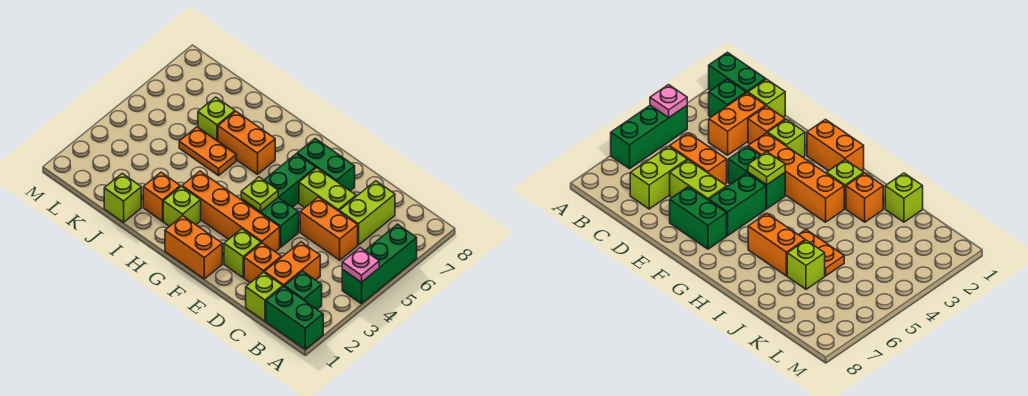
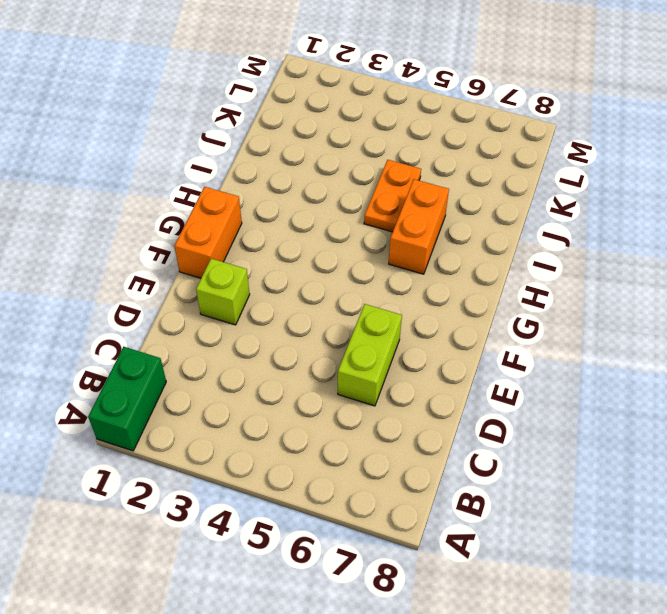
none -> green 1x3 brick [342,224,417,304]
none -> green 1x1 brick [285,271,322,309]
none -> lime 1x1 brick [246,272,283,321]

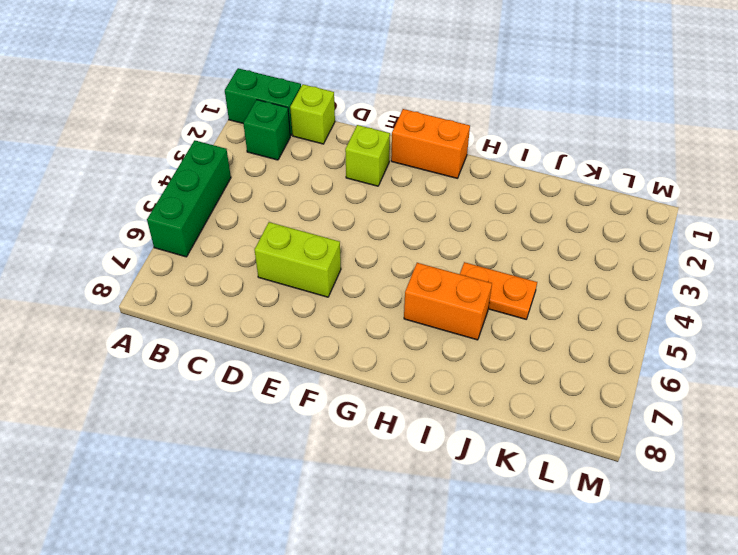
none -> orange 1x2 brick [264,242,320,287]
none -> orange 1x2 brick [300,197,358,260]
none -> lime 1x2 brick [339,181,395,245]

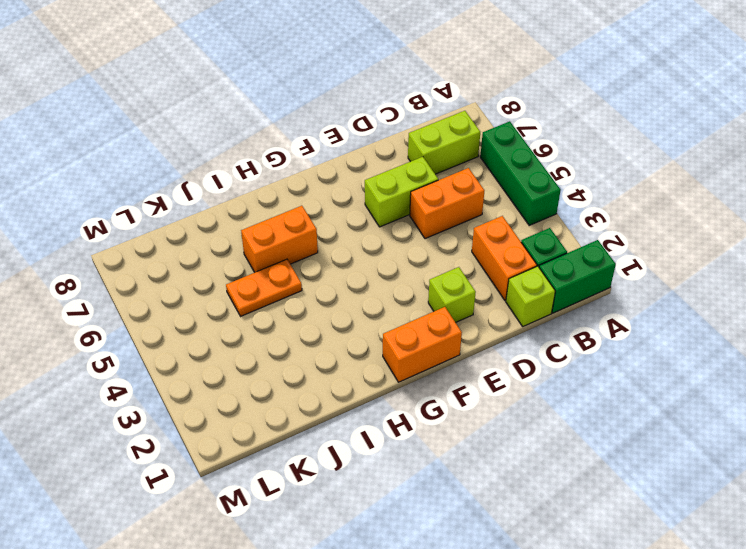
lime 1x2 brick [408,111,480,174] -> lime 1x2 brick turned to [339,181,395,245]
none -> orange 1x1 brick [244,243,281,283]
none -> orange 1x4 brick [182,171,280,252]
none -> green 1x2 brick [241,198,299,247]

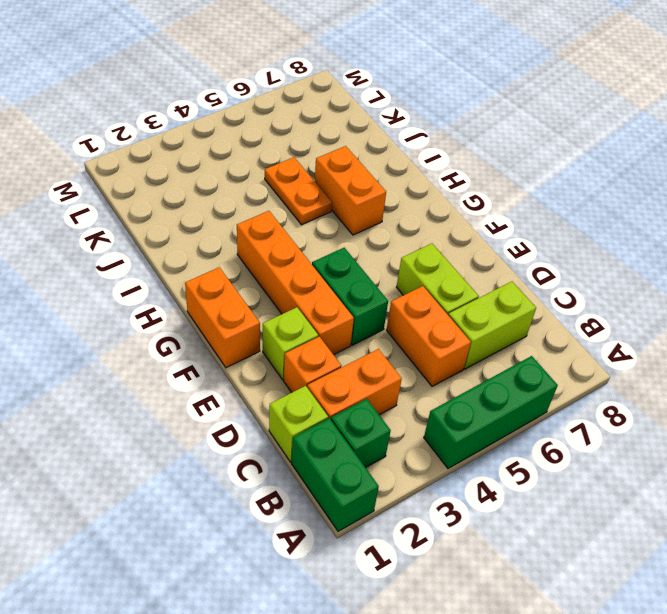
none -> green 1x2 brick [297,138,355,191]
none -> green 1x2 brick [264,154,316,207]
none -> lime 1x1 brick [163,186,201,226]

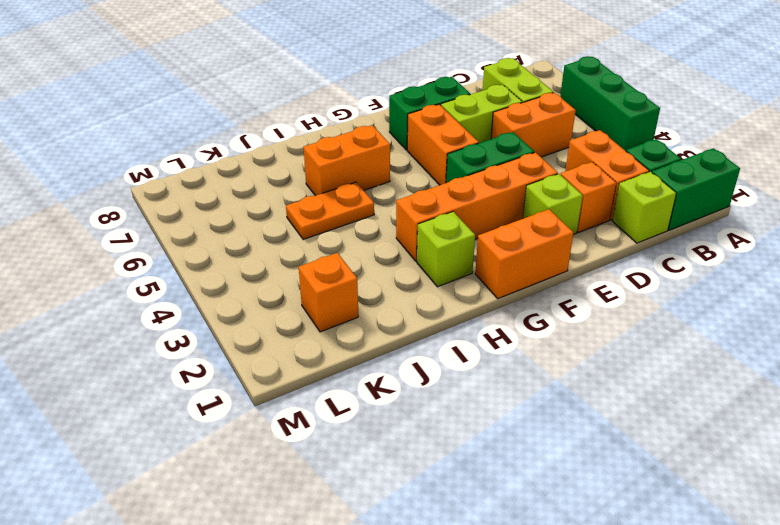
orange 1x2 brick [407,104,479,185] -> green 1x2 brick [264,154,316,207]
orange 1x1 brick [299,253,358,332] -> orange 1x1 brick moved to [143,172,180,221]
none -> lime 1x1 brick [104,173,141,222]
none -> lime 1x1 brick [198,97,235,141]
none -> pink 1x1 plate [342,248,379,282]

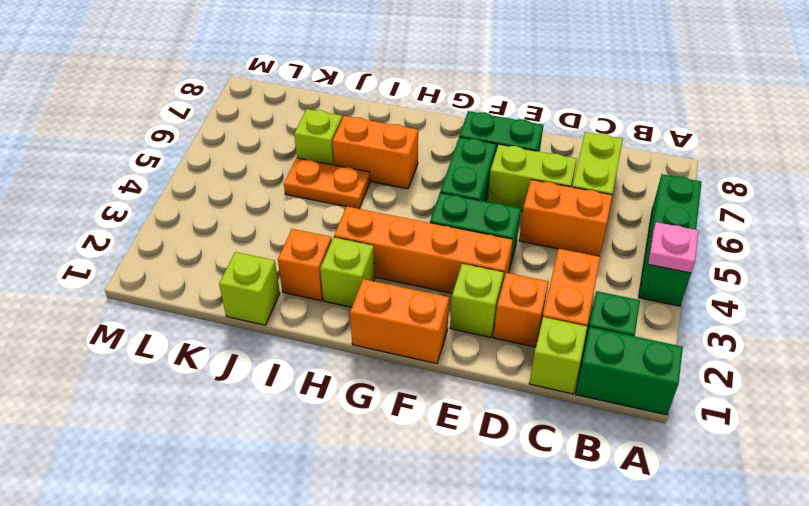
none -> lime 1x1 plate [241,177,278,211]

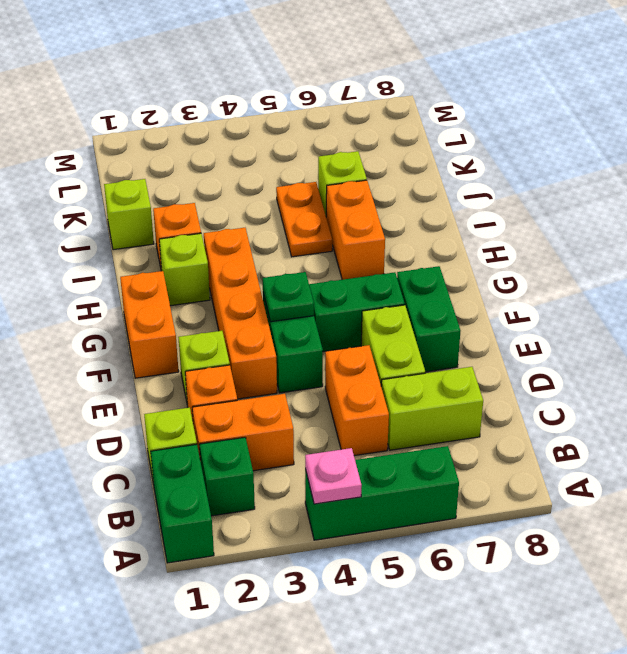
green 1x1 plate [263,272,314,322] -> lime 1x1 plate [241,177,278,211]

